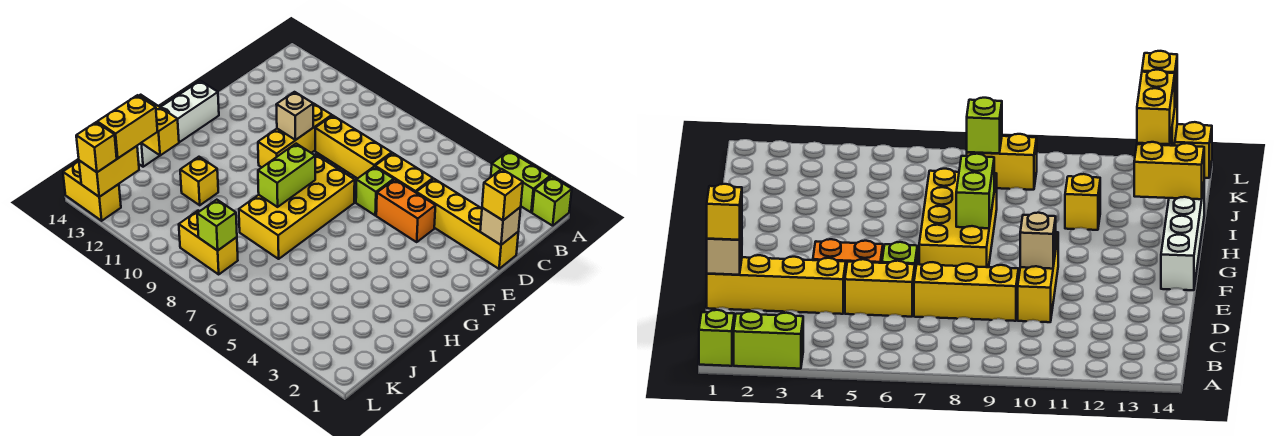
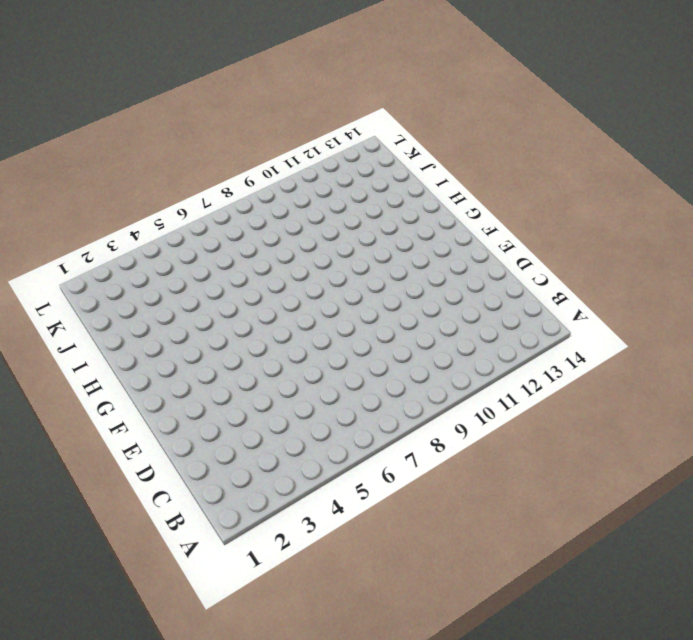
none -> lime 1x1 brick [532,176,572,226]
none -> lime 1x2 brick [491,151,550,212]
none -> yellow 1x4 brick [416,179,518,269]

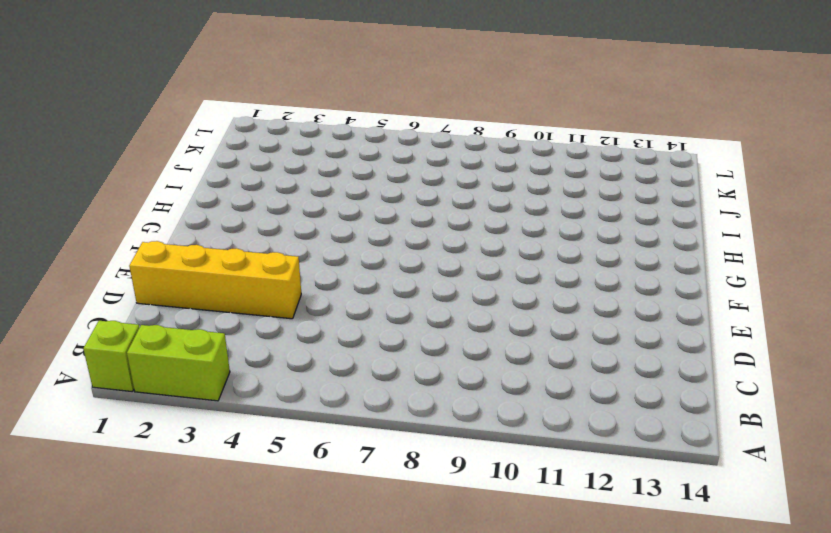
none -> yellow 1x2 brick [375,153,433,192]
none -> yellow 1x3 brick [315,116,392,179]
none -> yellow 1x3 brick [258,104,332,167]

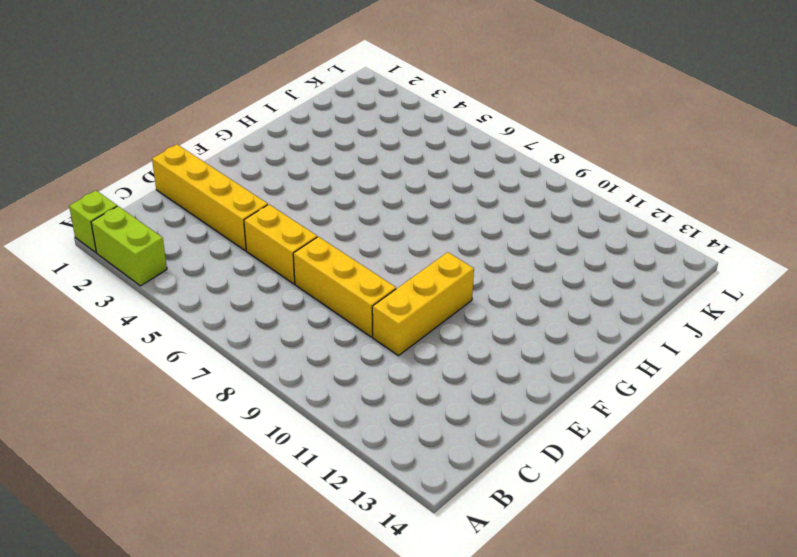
none -> orange 1x2 brick [376,180,436,242]
none -> lime 1x1 brick [356,167,394,215]
none -> yellow 2x4 brick [239,154,355,259]

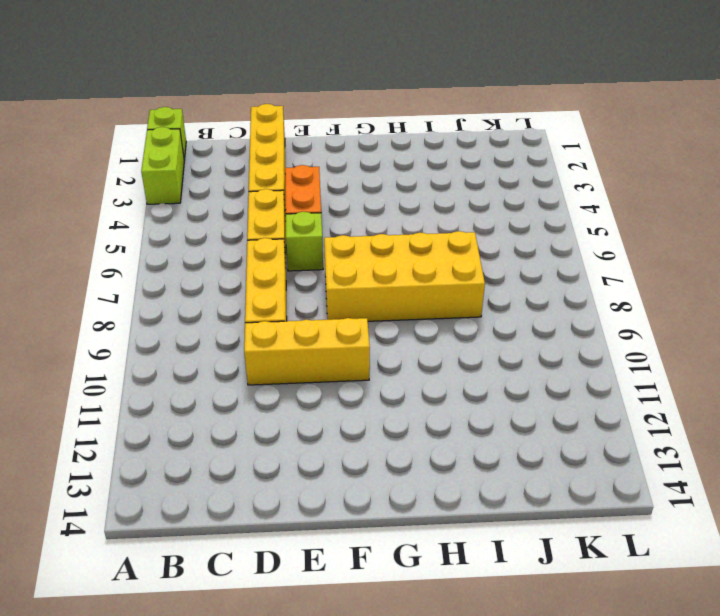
none -> white 1x4 brick [137,81,219,167]
none -> yellow 1x1 brick [180,157,218,205]
none -> yellow 1x2 brick [179,211,238,274]

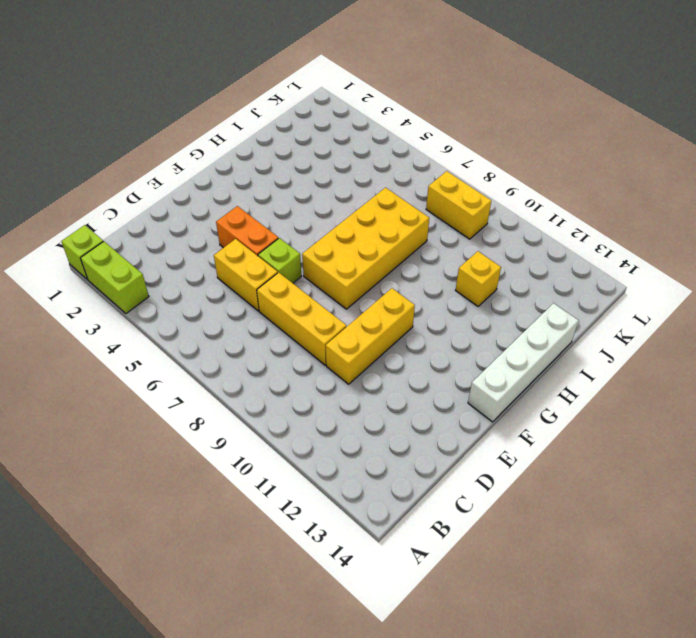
none -> yellow 1x4 brick [416,179,518,269]
none -> yellow 1x2 brick [63,161,121,221]
none -> tan 1x1 brick [480,207,521,245]

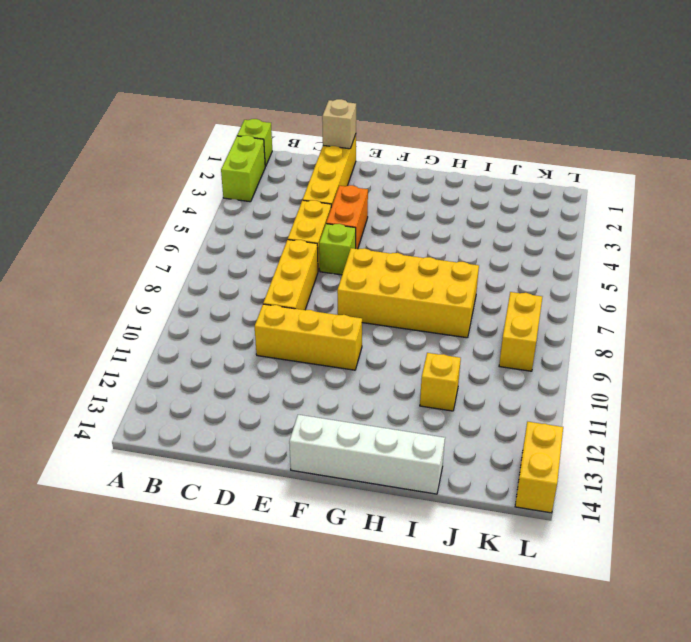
none -> tan 1x1 brick [276,92,313,140]
none -> lime 1x2 brick [258,144,315,207]
none -> yellow 1x2 brick [139,95,179,156]

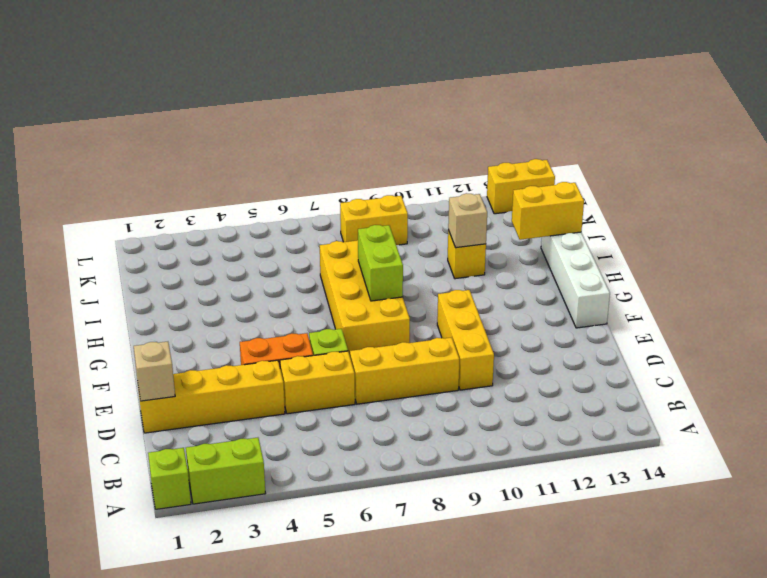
tan 1x1 brick [448,193,487,248] -> tan 1x1 brick moved to [276,92,313,140]
none -> lime 1x1 brick [197,200,237,251]
none -> yellow 1x2 brick [79,146,139,197]
none -> yellow 1x1 brick [482,169,523,220]

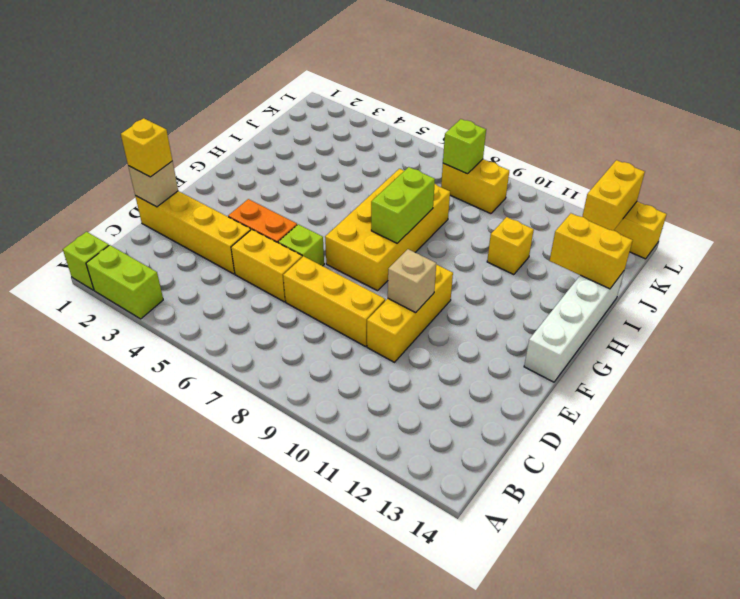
none -> yellow 1x2 brick [97,95,157,158]
none -> yellow 1x1 brick [76,122,117,172]

